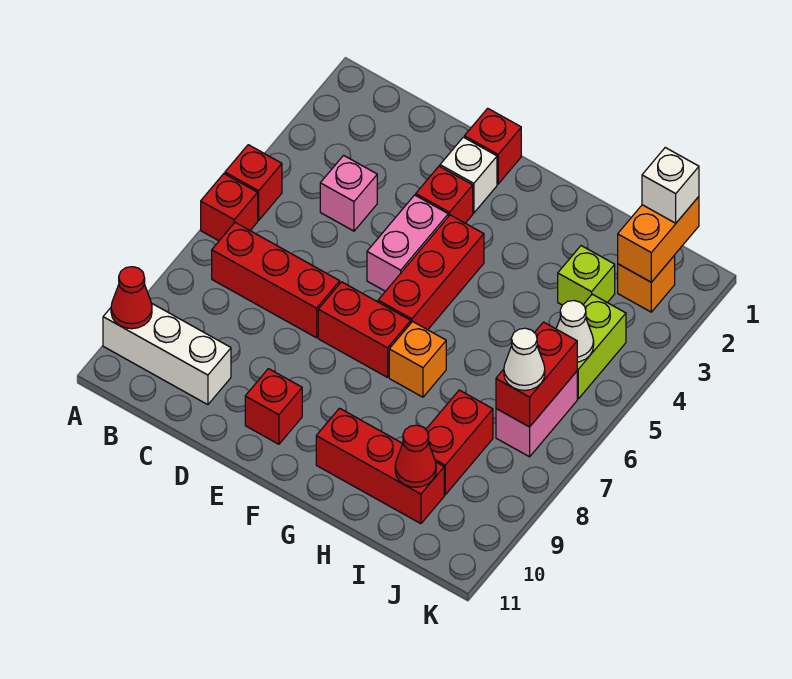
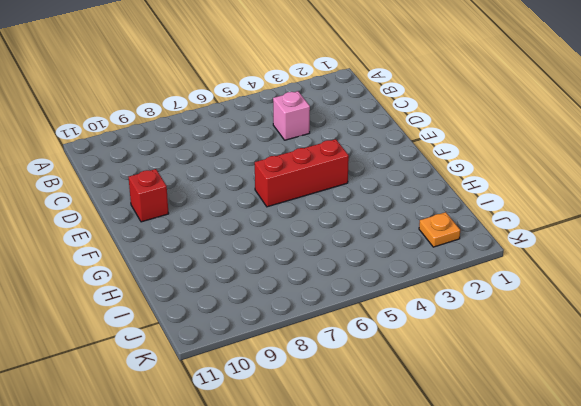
orange 1x1 plate [419,212,460,247] -> orange 1x1 brick [618,255,675,312]
none -> red 1x1 brick [225,145,282,220]
none -> red 1x1 brick [201,174,258,241]
none -> white 1x3 brick [103,303,231,405]

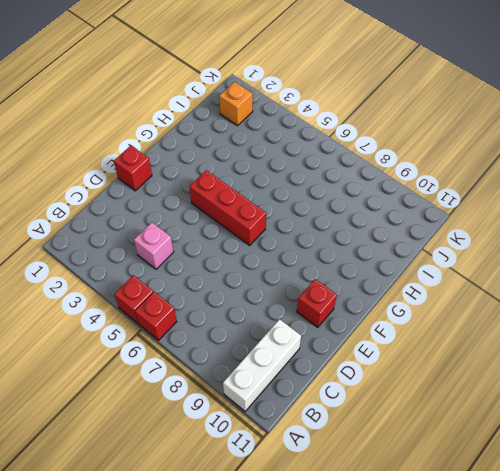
none -> red 1x3 brick [212,223,340,338]
none -> white 1x1 brick [440,137,497,213]
none -> red 1x1 brick [416,166,473,223]

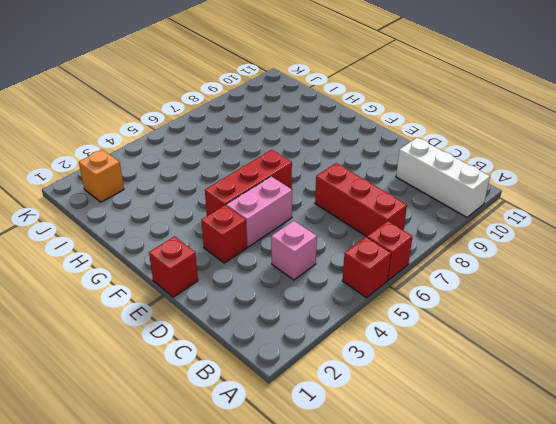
none -> white 1x1 brick [440,137,497,213]
none -> red 1x2 brick [318,282,411,377]
none -> red 1x1 brick [245,369,302,444]

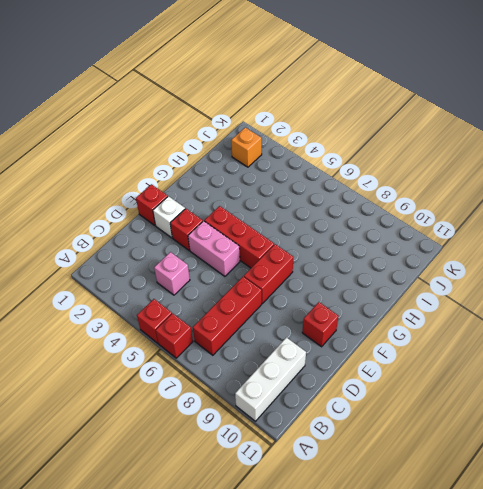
none -> orange 1x1 brick [389,322,446,397]
none -> red 1x3 brick [316,408,444,524]
none -> lime 1x1 brick [558,246,615,305]

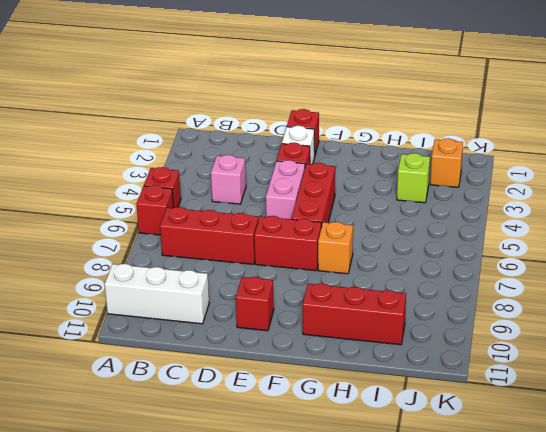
none -> red 1x2 brick [426,390,493,495]
none -> lime 1x2 brick [577,294,626,399]
none -> pink 1x2 brick [496,371,577,457]

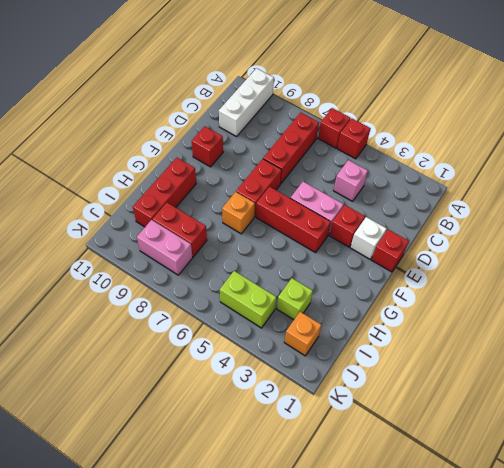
pink 1x2 brick [137,220,193,275] -> pink 1x2 brick moved to [496,371,577,457]
none -> red 1x1 cone [111,267,152,329]
none -> red 1x1 cone [395,425,436,487]
none -> orange 1x2 brick [618,197,699,282]

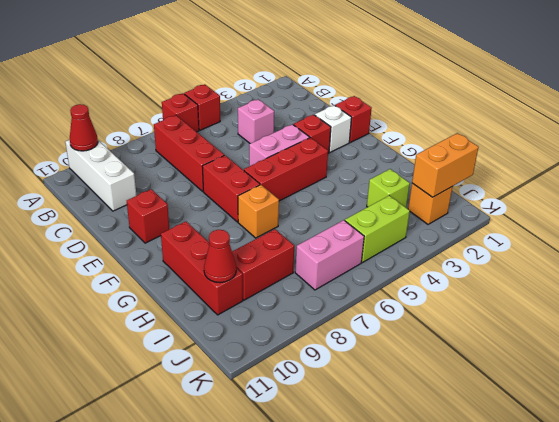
none -> white 1x1 cone [556,301,594,362]
none -> red 1x2 brick [496,322,577,427]
none -> white 1x1 brick [642,148,699,223]

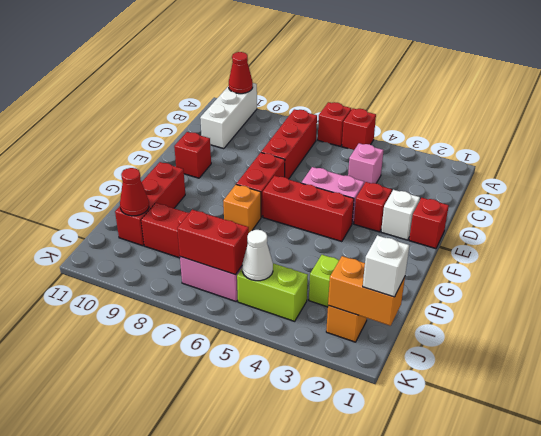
none -> white 1x1 cone [504,328,545,390]

